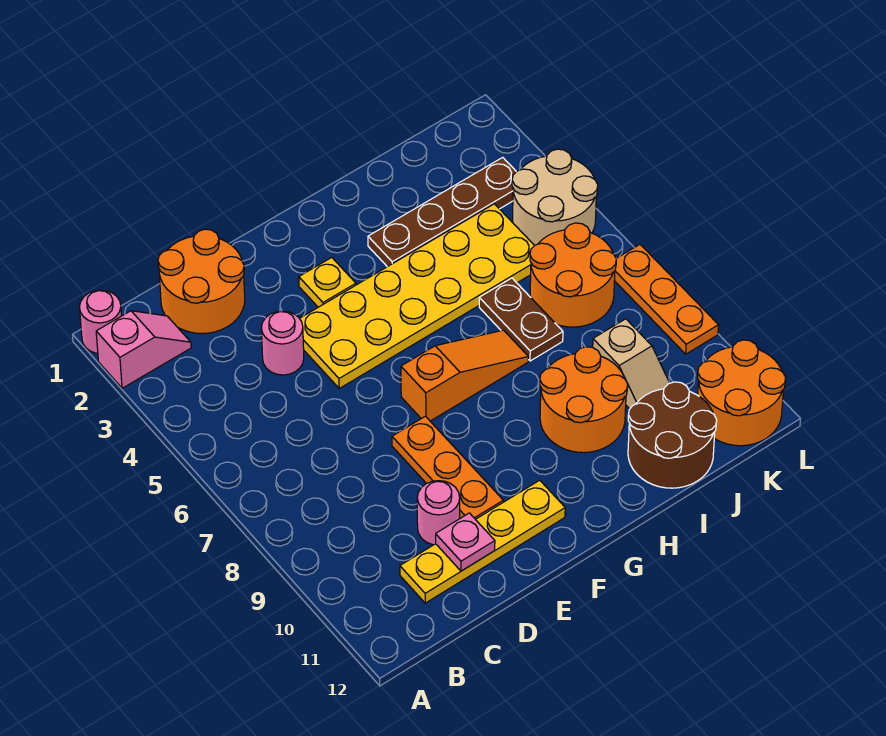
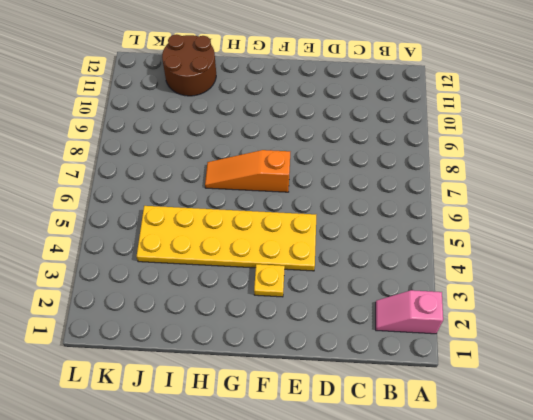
none -> pink 1x1 round brick [80,290,121,354]
none -> orange 2x2 round brick [158,229,245,334]
none -> yellow 1x4 plate [400,480,565,603]

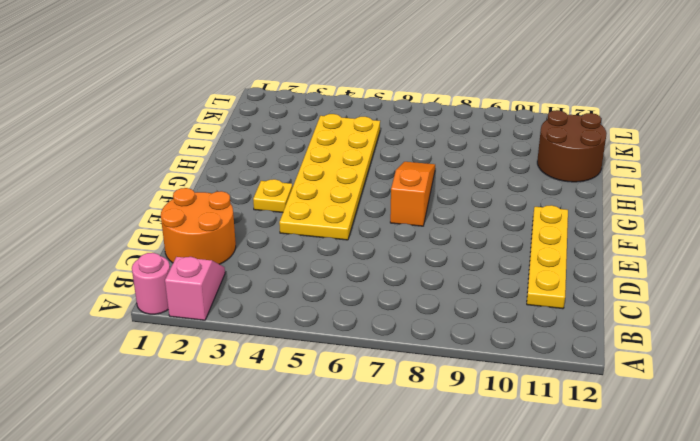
none -> pink 1x1 round brick [261,311,304,375]
none -> pink 1x1 round brick [417,481,460,545]
none -> orange 1x3 plate [392,416,503,519]

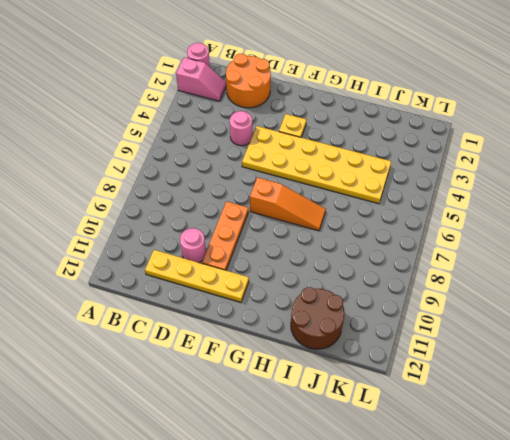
none -> brown 1x4 plate [368,157,516,267]
none -> orange 2x2 round brick [540,347,628,453]
none -> brown 1x2 plate [479,278,563,361]

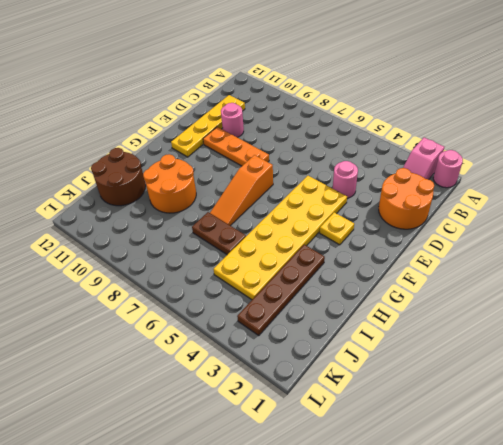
none -> orange 2x2 round brick [530,223,616,327]
none -> tan 1x2 slope [593,319,669,409]
none -> tan 2x2 round brick [512,149,598,245]

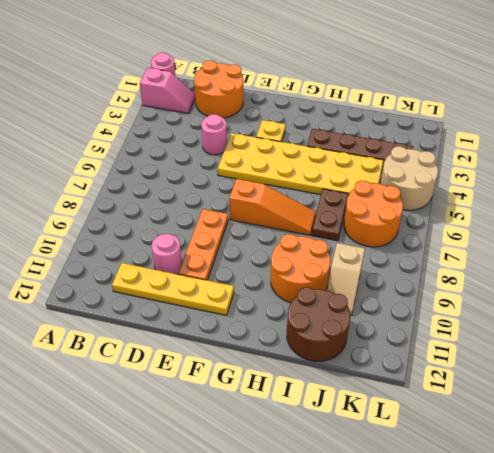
none -> orange 2x2 round brick [698,340,786,446]
none -> orange 1x3 plate [614,245,718,354]
none -> pink 1x1 plate [436,513,495,571]

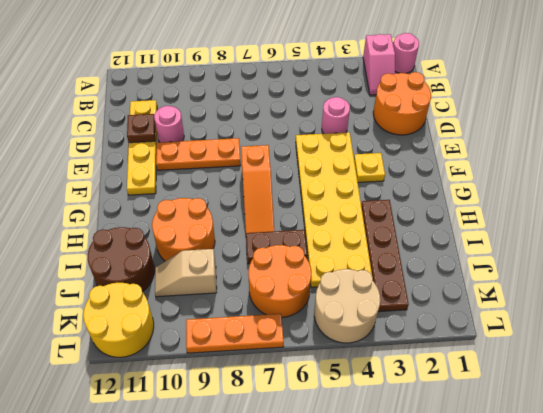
brown 1x1 plate [127,114,156,143] -> pink 1x1 plate [436,513,495,571]
yellow 2x2 round brick [83,283,154,357] -> orange 2x2 round brick [698,340,786,446]

